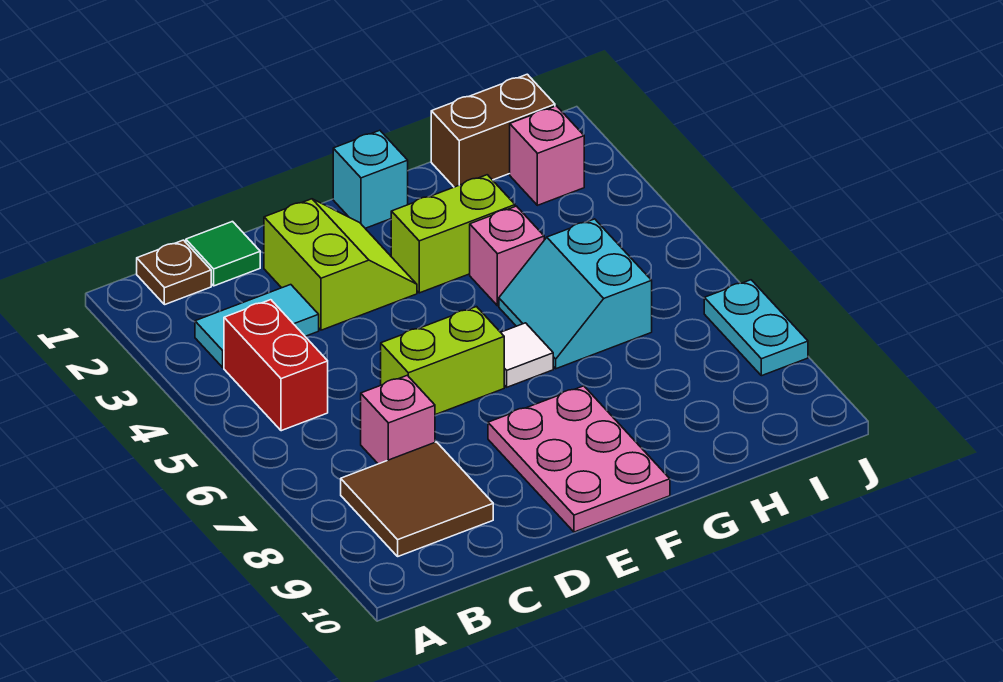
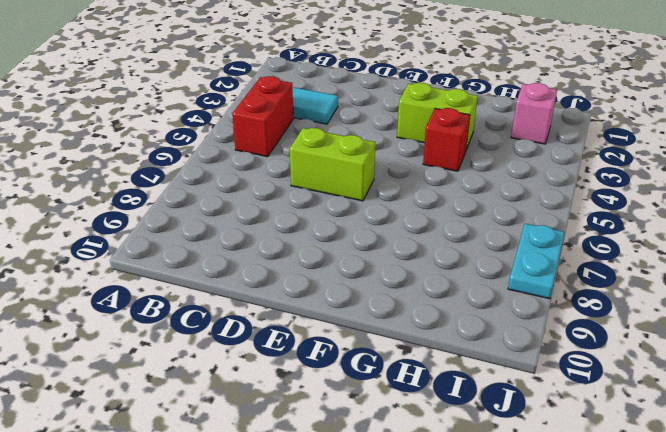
red 1x1 brick [423,108,470,171] -> pink 1x1 brick [470,206,544,306]
none -> brown 1x1 plate [137,240,211,305]
none -> brown 2x2 tile [341,442,493,556]
none -> green 1x1 tile [186,222,260,286]

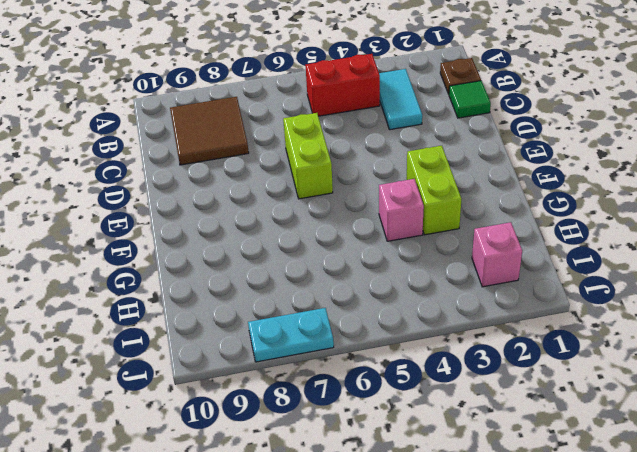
none -> pink 1x1 brick [361,375,435,464]
none -> lime 2x2 slope [264,199,417,330]
none -> pink 2x3 plate [488,386,670,532]

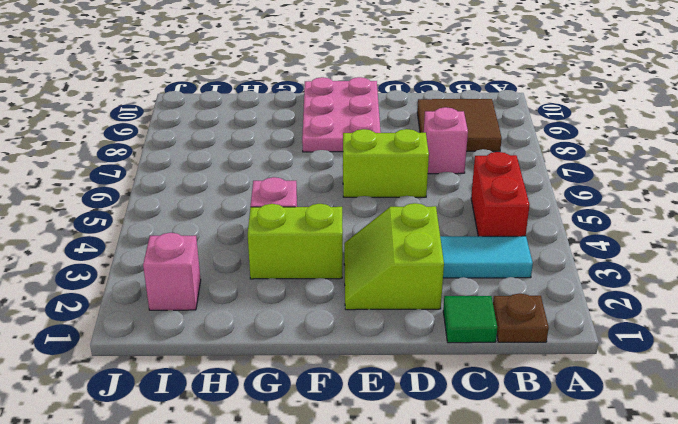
none -> cyan 1x1 brick [333,130,408,228]
none -> white 1x1 tile [501,323,553,387]
none -> cyan 2x2 slope [499,219,652,369]

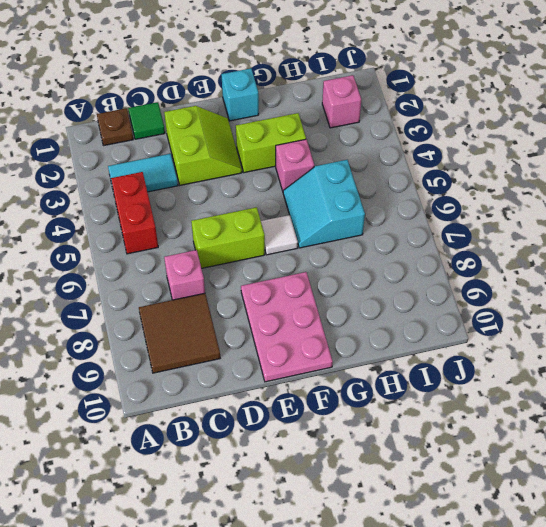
none -> brown 1x2 brick [431,74,555,187]
none -> cyan 1x2 plate [704,280,808,376]

